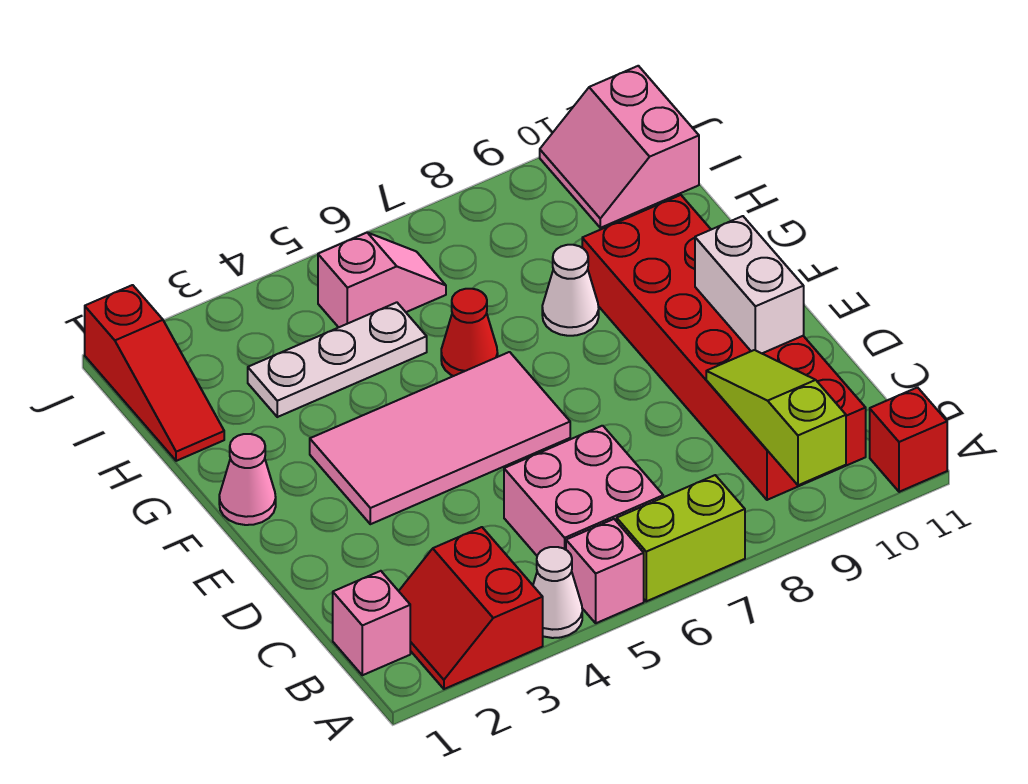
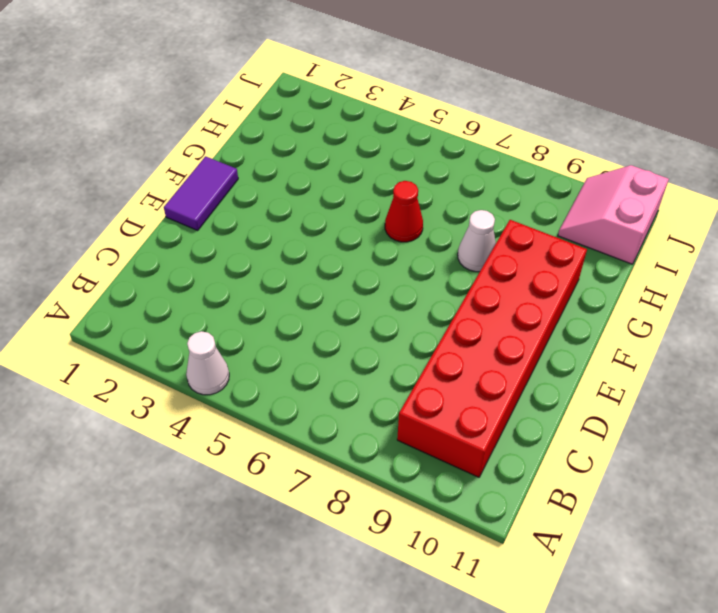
purple 1x2 tile [164,156,238,230] -> pink 1x1 cone [219,434,276,525]
none -> red 2x2 slope [399,527,543,689]
none -> pink 1x1 brick [566,519,644,623]
none -> lime 1x2 brick [617,475,745,601]

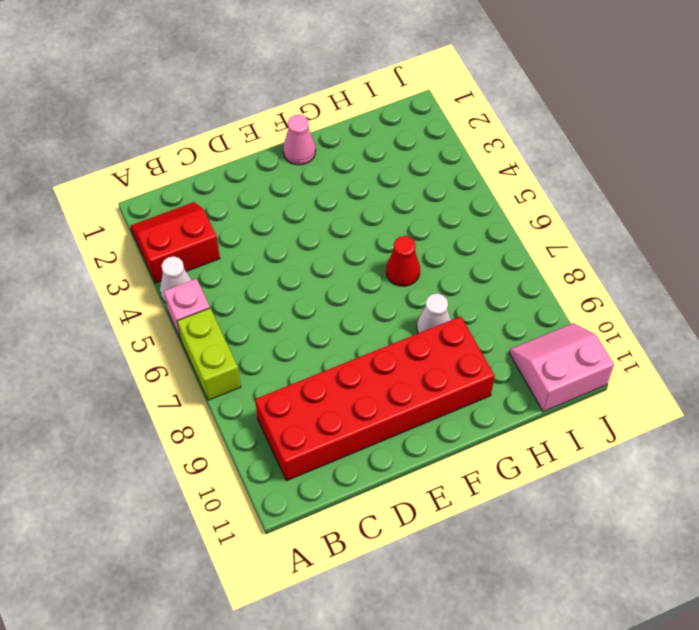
none -> red 1x1 brick [870,387,947,492]
none -> pink 1x1 brick [333,571,410,675]
none -> pink 2x2 brick [504,426,663,555]

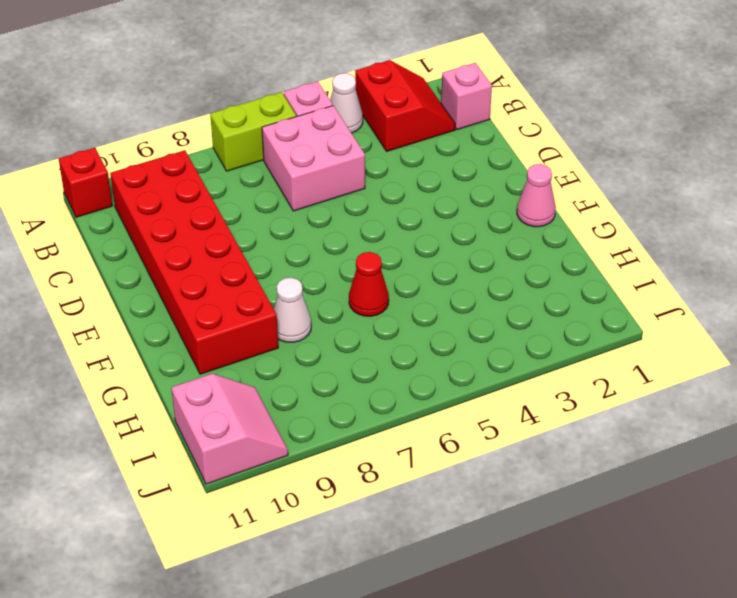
none -> pink 2x4 tile [310,352,570,524]
none -> red 1x3 slope [85,285,224,461]
none -> white 1x3 plate [248,302,427,417]

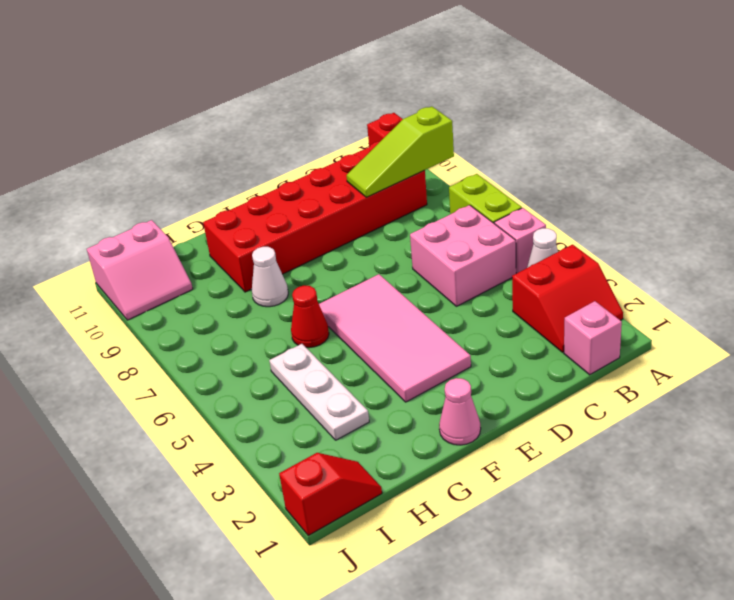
red 1x2 slope [279,453,382,536] -> red 1x3 slope [85,285,224,461]
none -> pink 1x2 slope [318,233,446,327]
none -> white 1x2 brick [695,216,804,353]

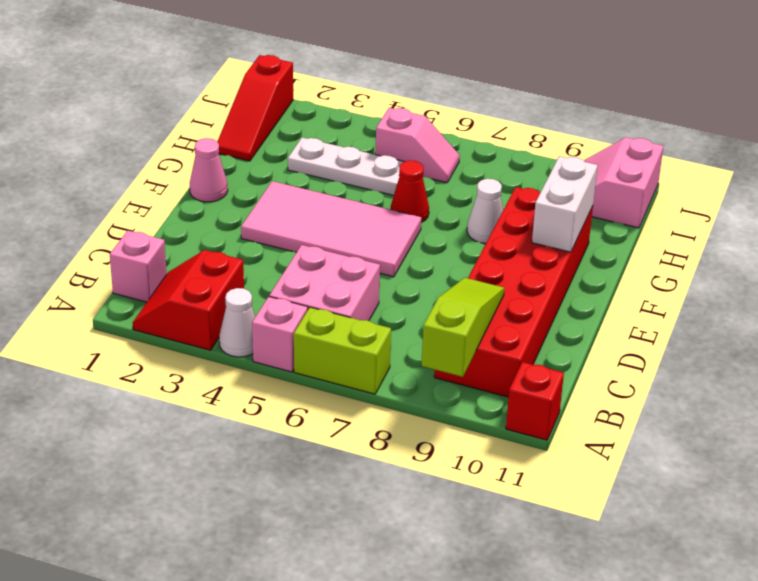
white 1x2 brick [532,156,598,252] -> white 1x2 brick moved to [695,216,804,353]

